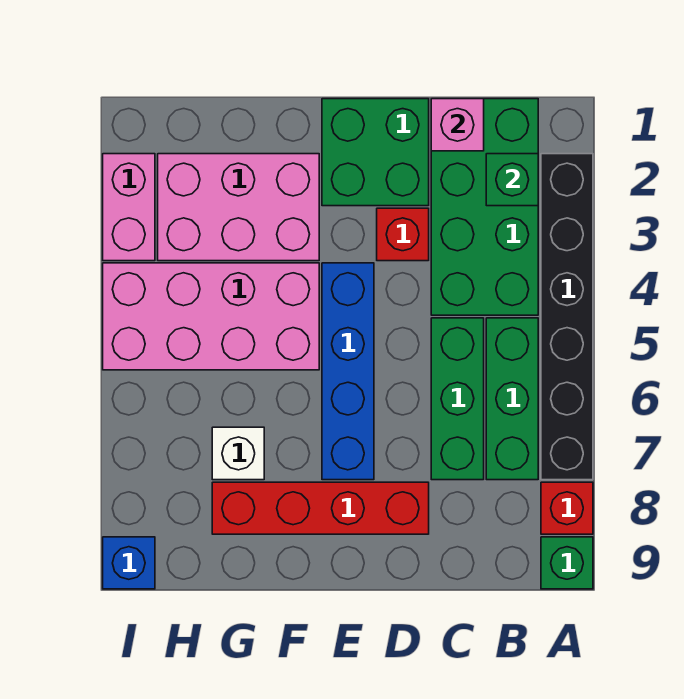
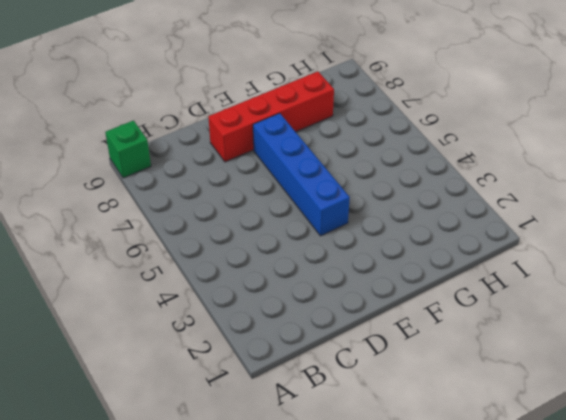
none -> black 1x6 brick [541,154,593,480]
none -> red 1x1 brick [541,482,593,534]
none -> green 2x4 brick [431,99,538,315]

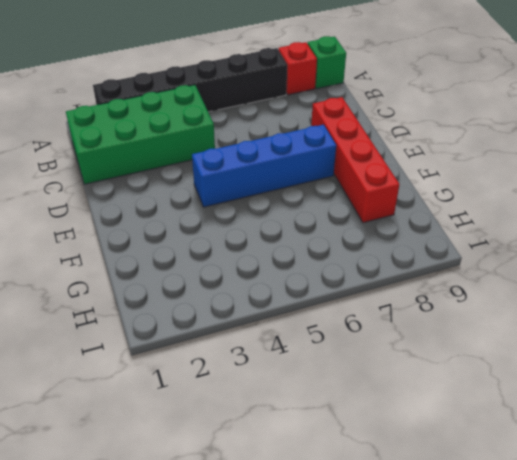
none -> green 1x3 brick [486,318,538,480]
none -> green 1x3 brick [431,318,484,480]
none -> green 2x2 brick [322,99,429,206]

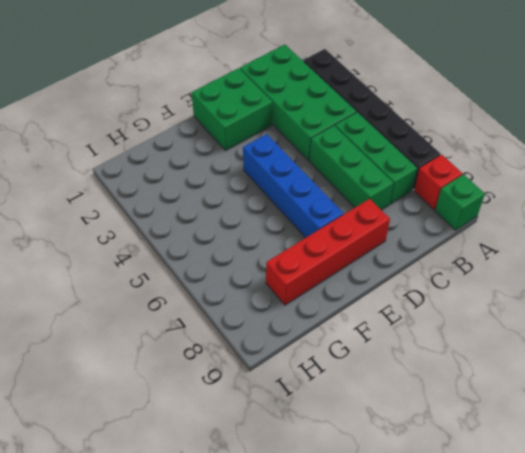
none -> red 1x1 brick [377,208,429,261]
none -> pink 2x3 brick [158,154,319,261]
none -> pink 2x4 brick [103,263,319,370]

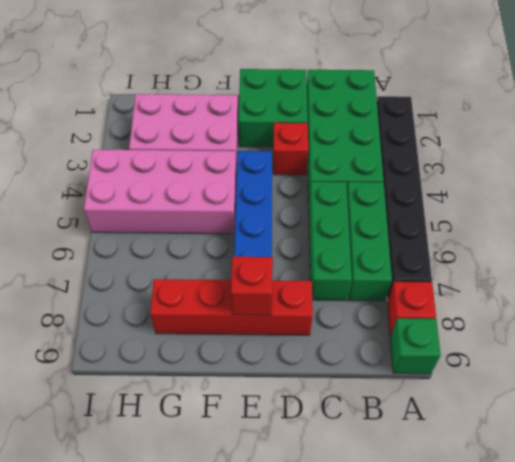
red 1x1 brick [231,257,273,315] -> none
none -> white 1x1 brick [212,427,264,480]
none -> pink 1x2 brick [103,154,155,261]
none -> blue 1x1 brick [103,537,155,589]

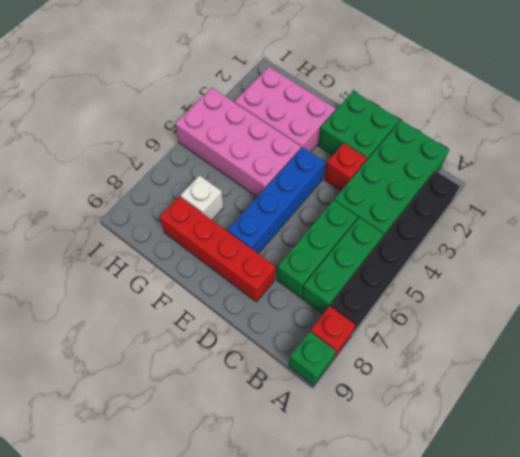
none -> pink 1x2 brick [103,154,155,261]
none -> blue 1x1 brick [103,537,155,589]
none -> green 1x1 brick [486,154,538,206]

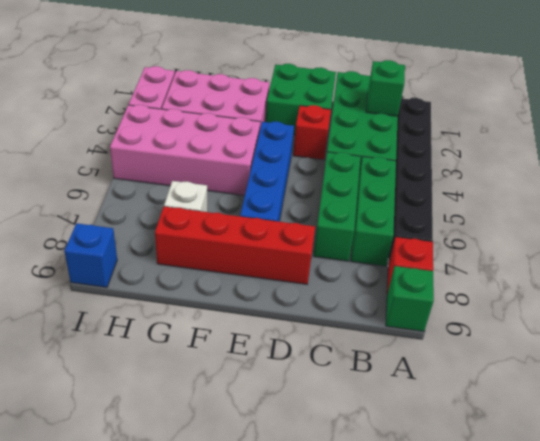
none -> pink 1x1 brick [431,99,484,151]

